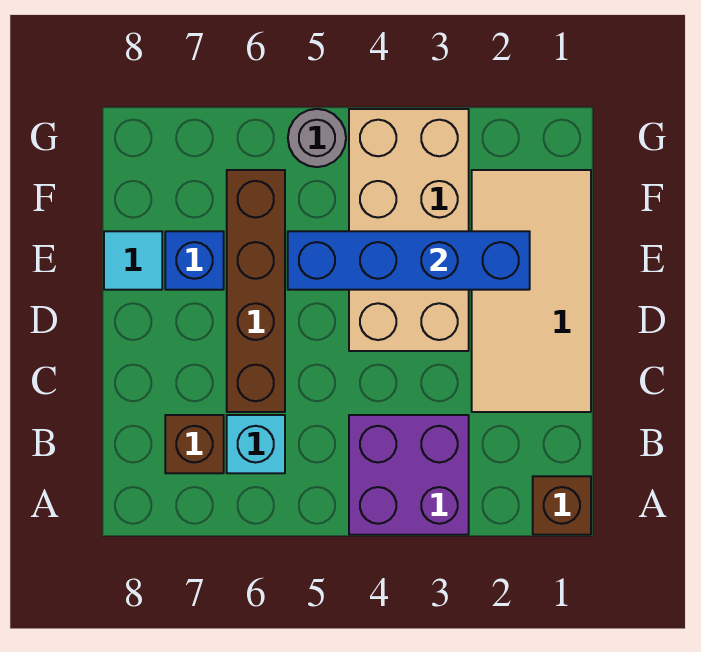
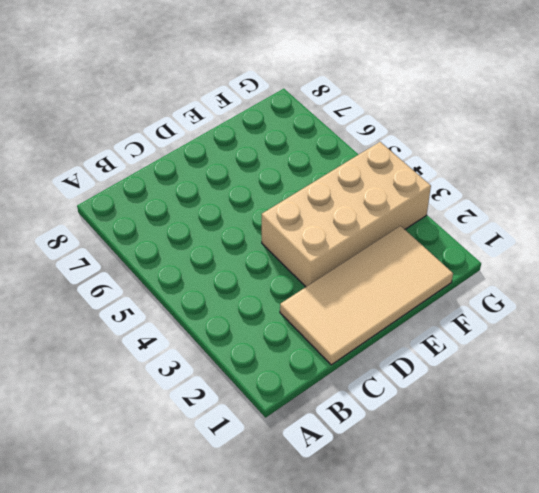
none -> brown 1x1 brick [533,476,591,535]
none -> purple 2x2 brick [349,415,469,535]

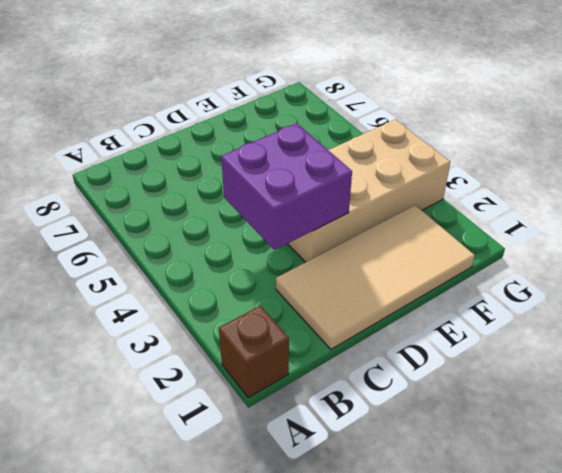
purple 2x2 brick [221,123,352,250] -> purple 2x2 brick moved to [349,415,469,535]
none -> cyan 1x1 brick [227,415,285,473]
none -> brown 1x1 brick [165,415,224,473]

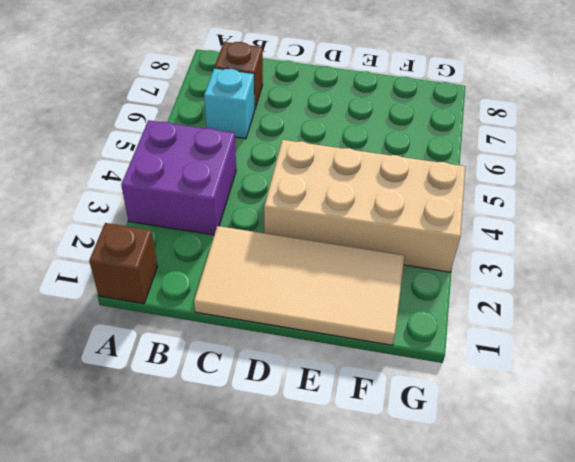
none -> brown 1x4 brick [227,170,285,412]
none -> blue 1x1 brick [165,231,224,290]

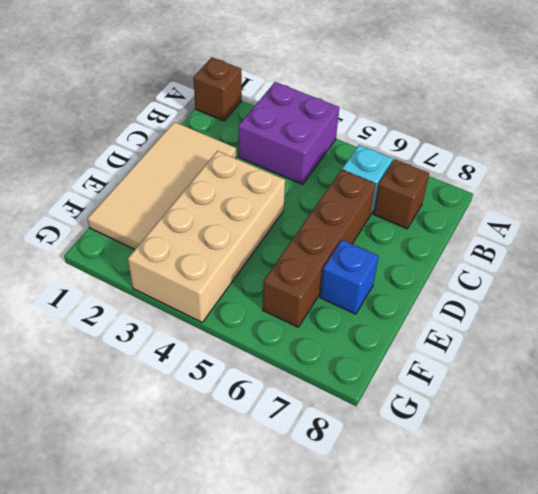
none -> cyan 1x1 tile [104,231,162,290]
none -> grey 1x1 round brick [288,109,346,167]

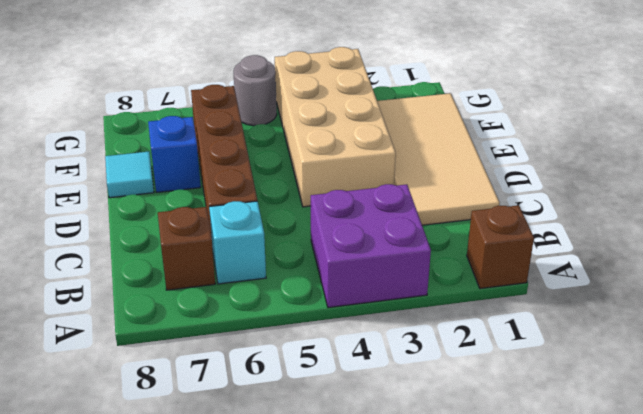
none -> blue 1x4 brick [288,231,530,290]

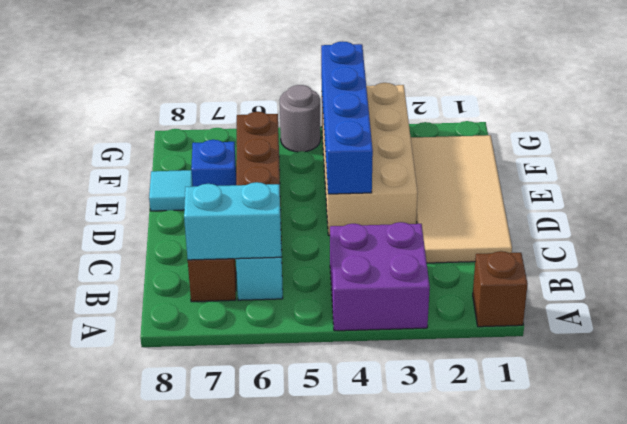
cyan 1x2 brick [184,182,281,260] -> none
blue 1x4 brick [321,41,373,194] -> blue 1x4 brick turned to [288,231,530,290]

